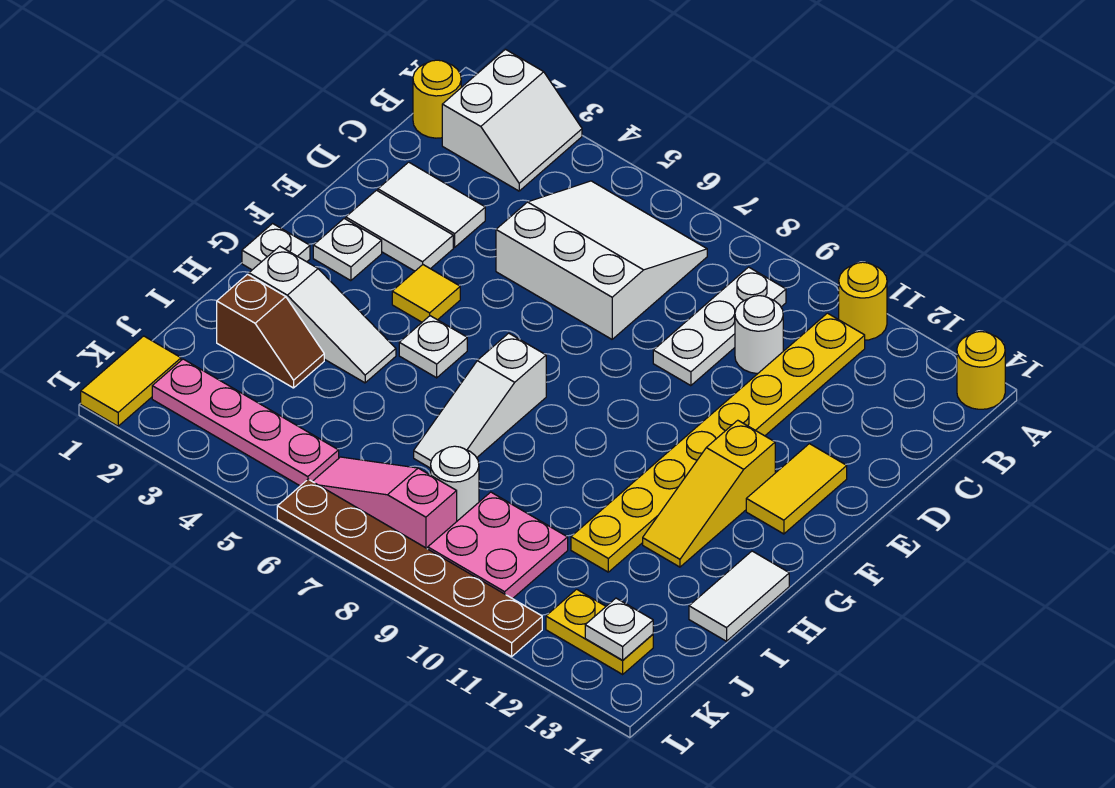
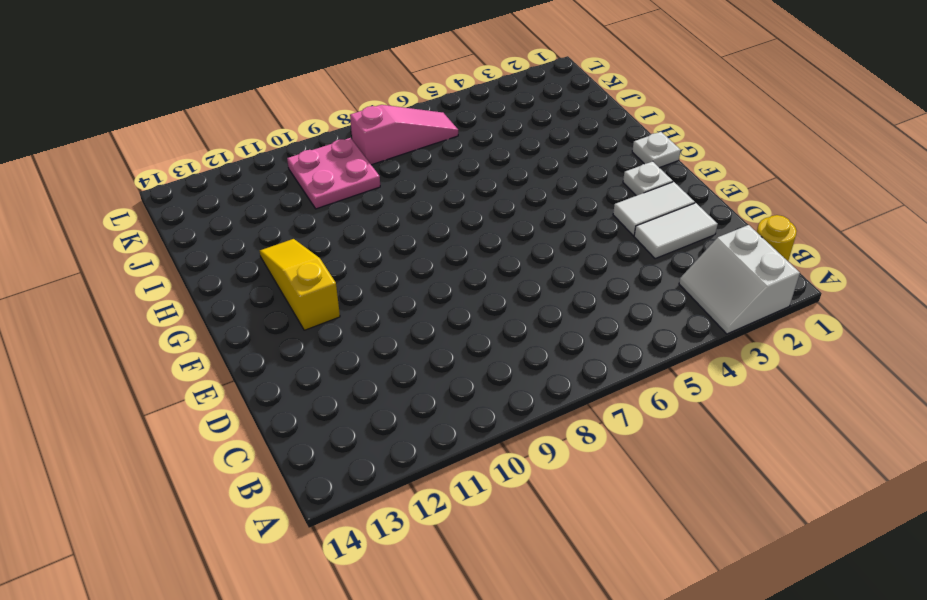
none -> yellow 1x1 round brick [839,262,887,340]
none -> yellow 1x1 round brick [957,332,1005,409]
none -> white 3x3 slope [496,181,707,339]

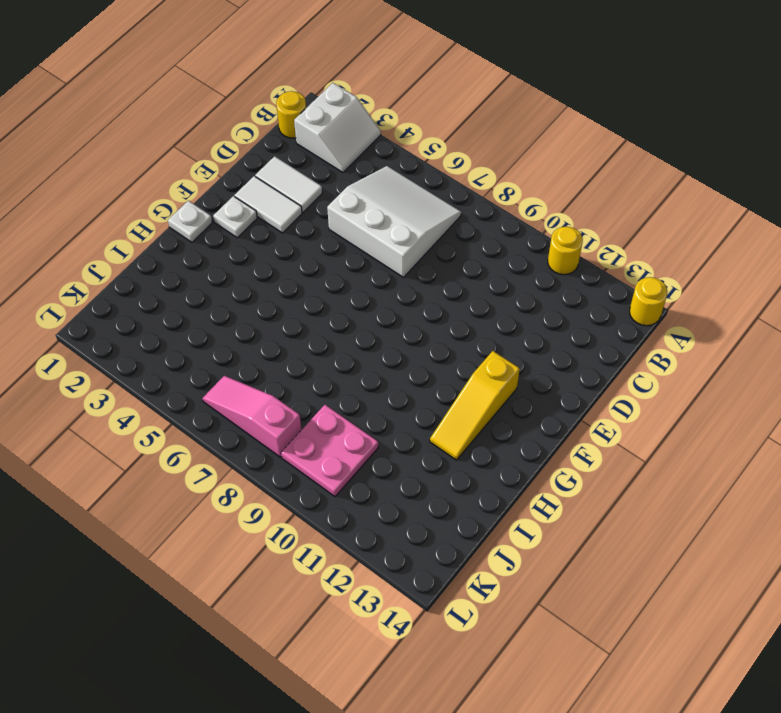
none -> white 1x3 plate [653,267,786,386]
none -> yellow 1x8 plate [571,313,865,572]
none -> white 1x1 round brick [735,296,783,374]

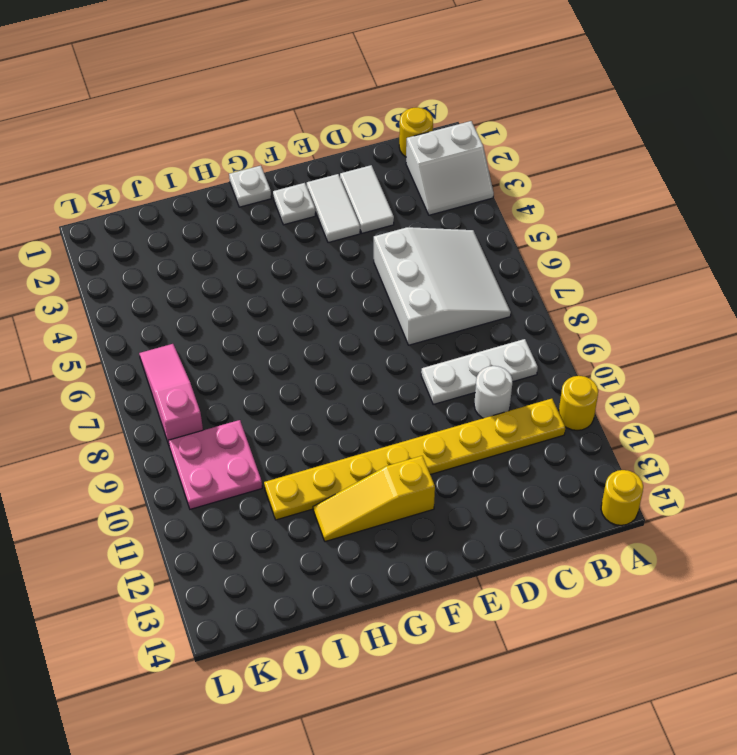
none -> yellow 1x2 tile [746,444,847,534]
none -> yellow 1x1 tile [392,265,460,322]
none -> white 1x1 plate [399,316,467,378]

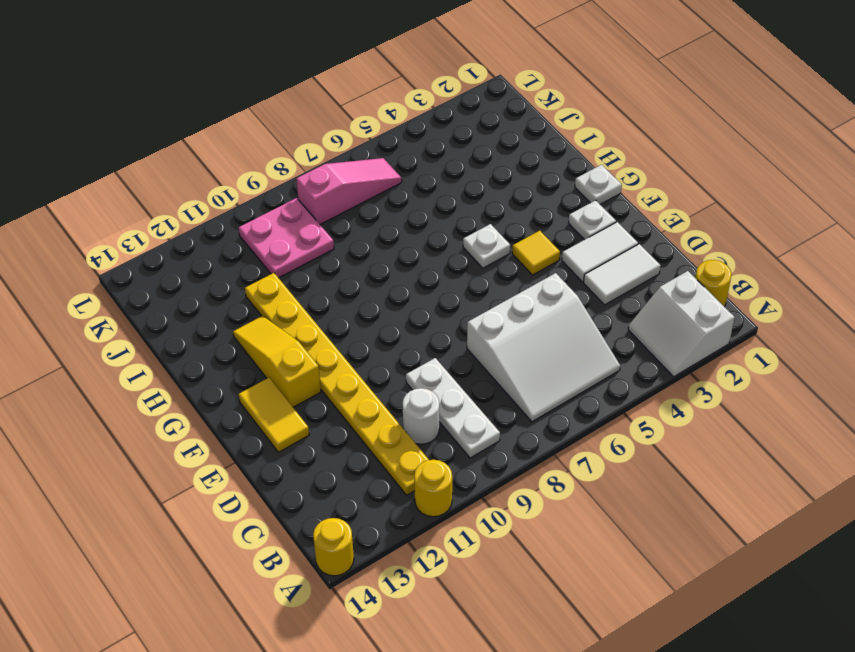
none -> white 1x3 slope [414,333,546,468]
none -> white 1x3 slope [249,246,396,383]
none -> white 1x2 tile [689,551,789,641]

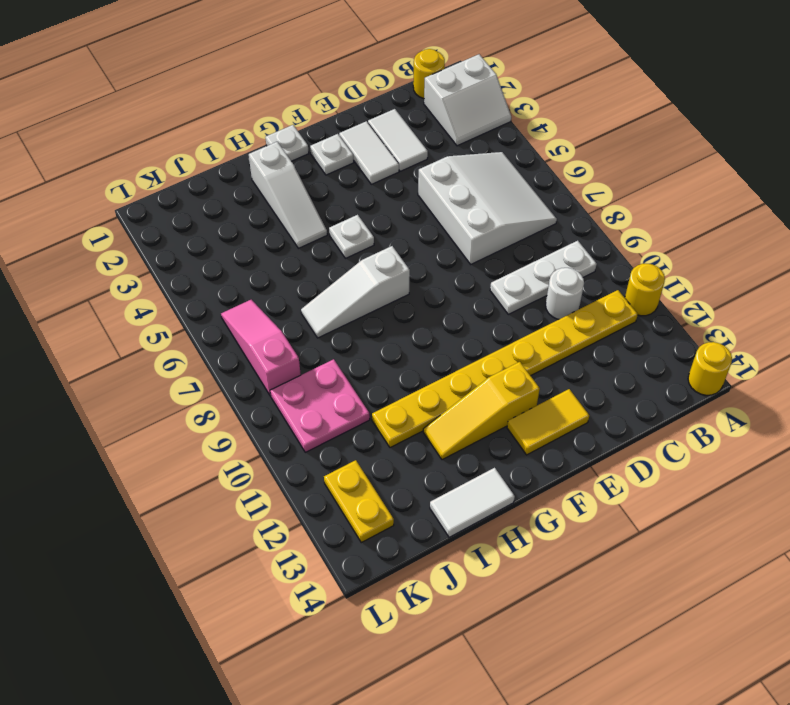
none -> yellow 1x1 tile [392,265,460,322]
none -> brown 1x2 slope [217,274,324,388]
none -> white 1x1 round brick [431,446,479,521]

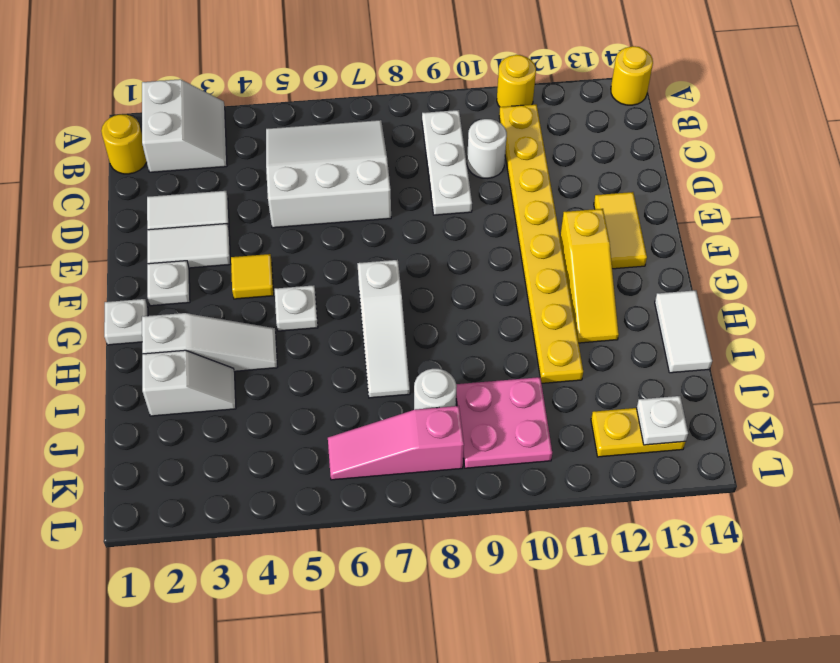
white 1x2 slope [142,350,236,416] -> brown 1x2 slope [217,274,324,388]
none -> yellow 1x2 tile [81,336,181,426]
none -> pink 1x4 plate [152,359,339,486]
none -> brown 1x6 plate [277,479,542,656]

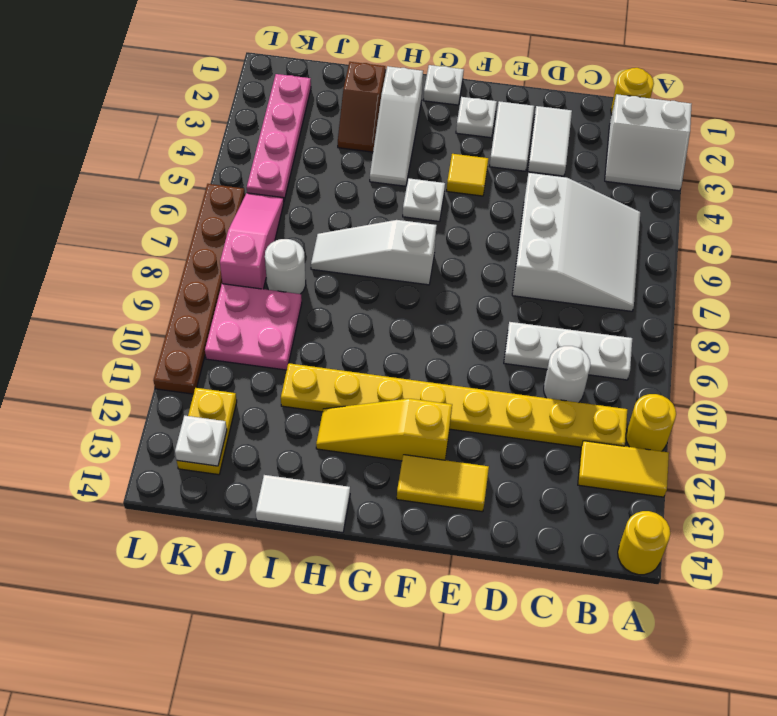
yellow 1x2 tile [578,441,669,497] -> yellow 1x2 tile moved to [81,336,181,426]

